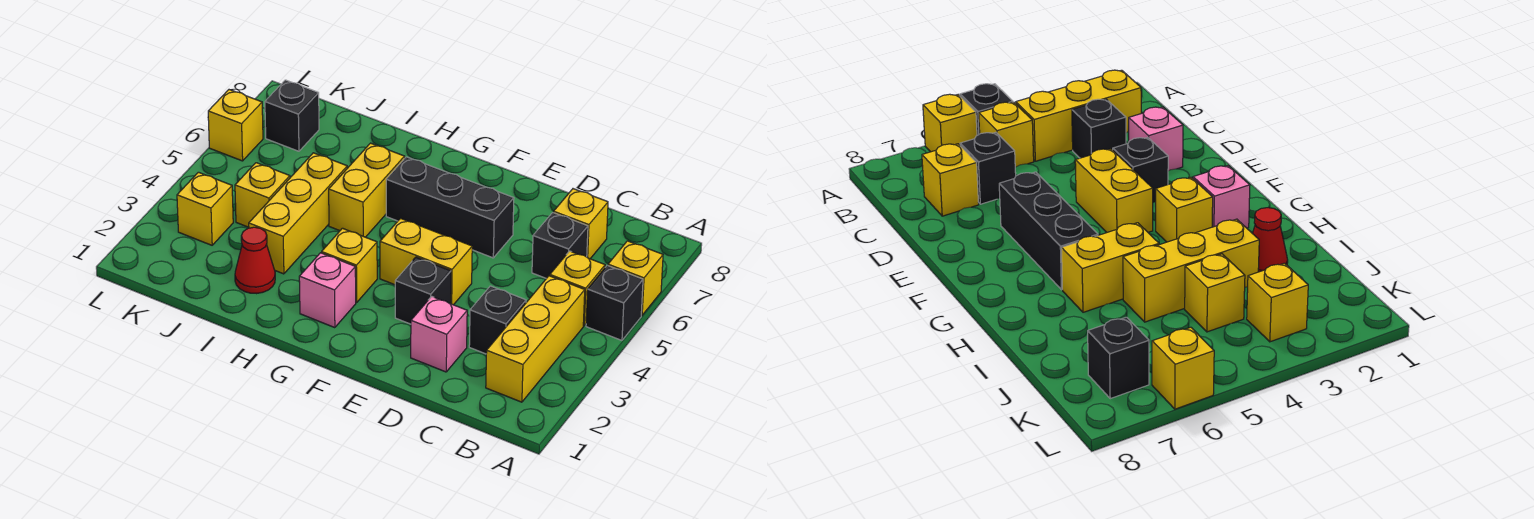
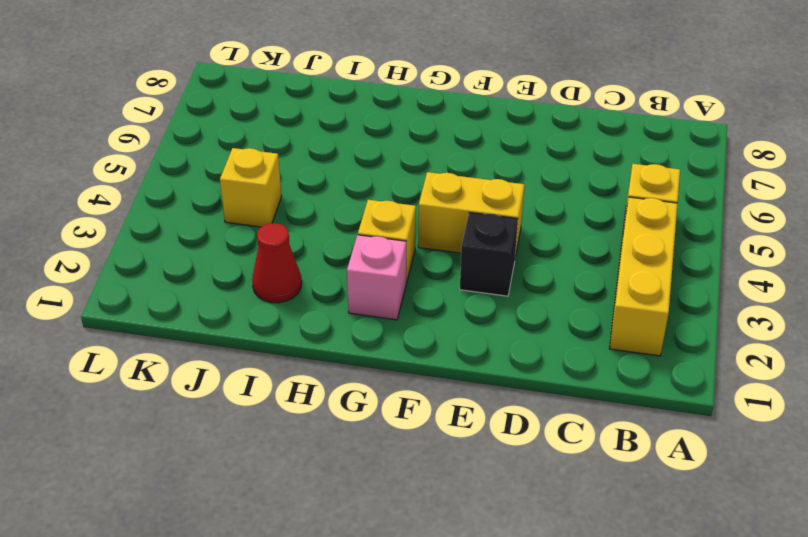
none -> black 1x1 brick [586,266,643,340]
none -> yellow 1x1 brick [608,241,663,315]
none -> black 1x1 brick [469,286,526,354]

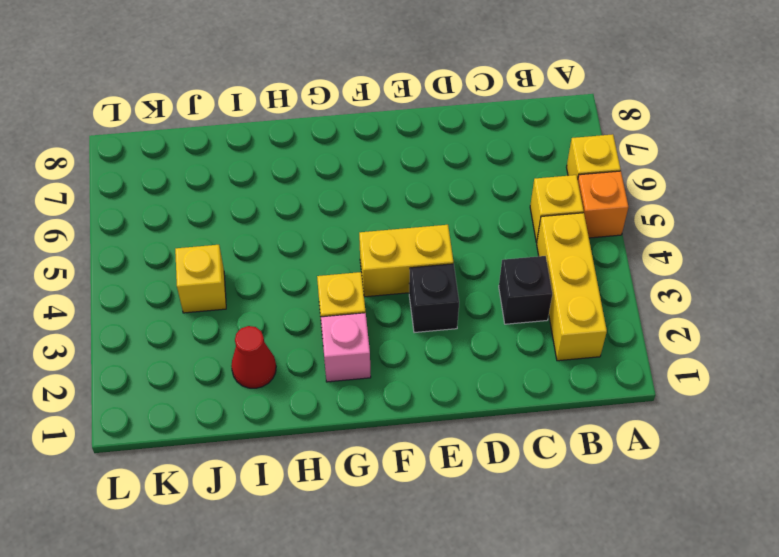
orange 1x1 brick [578,171,628,238] -> black 1x1 brick [586,266,643,340]
none -> black 1x1 brick [532,213,588,278]
none -> yellow 1x1 brick [554,189,608,259]
none -> pink 1x1 brick [411,296,467,372]

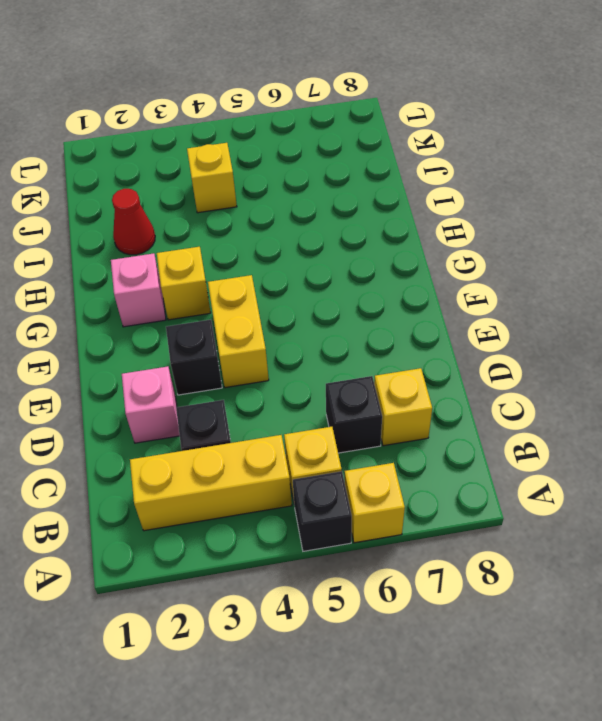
none -> black 1x3 brick [386,157,514,258]
none -> yellow 1x2 brick [329,143,405,237]
none -> yellow 1x3 brick [249,153,347,274]

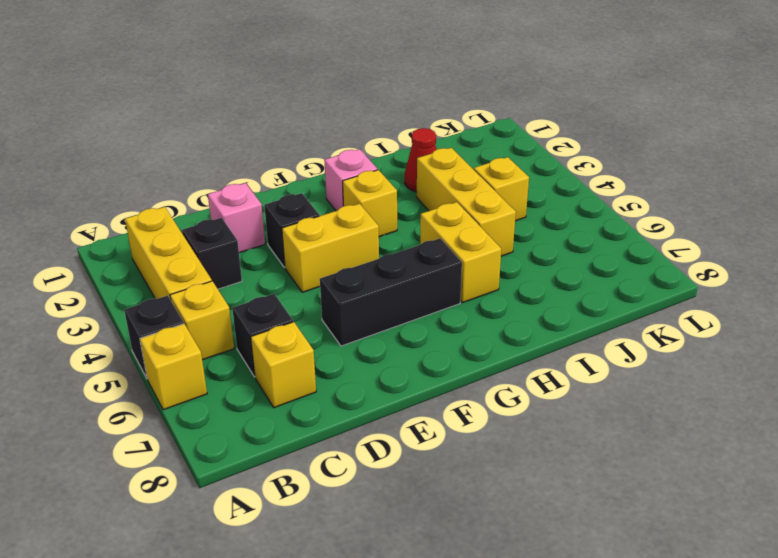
none -> yellow 1x1 brick [177,172,233,245]
none -> black 1x1 brick [265,80,319,151]
none -> yellow 1x1 brick [208,90,263,161]

